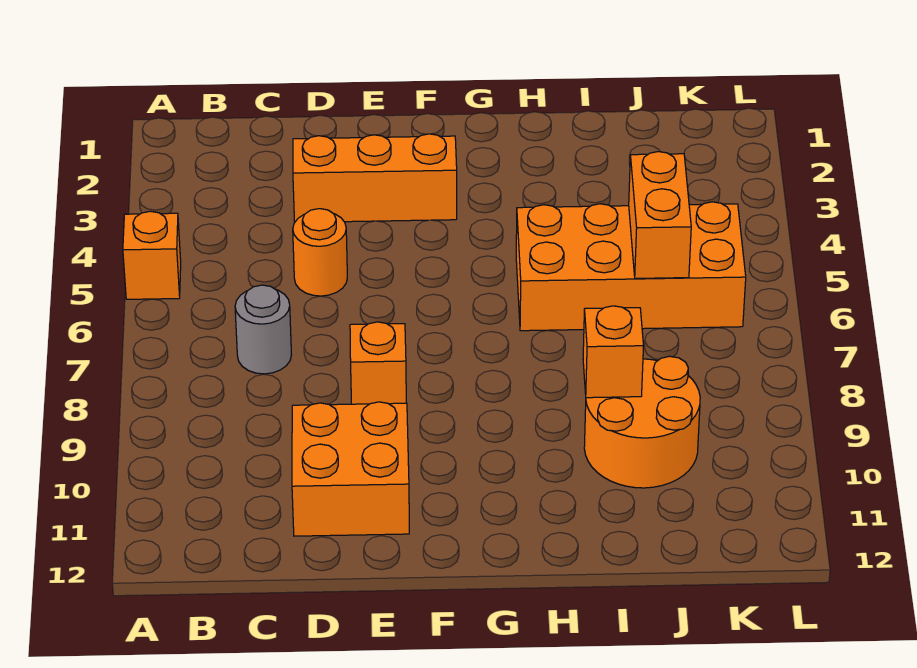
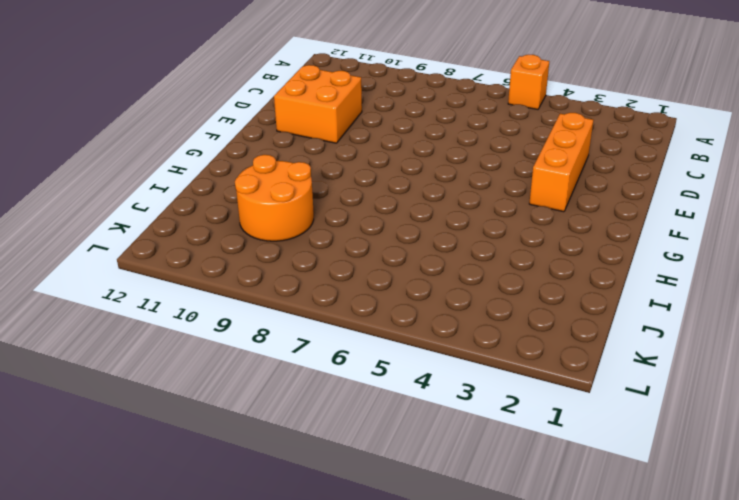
none -> grey 1x1 round brick [235,285,291,374]
none -> orange 1x1 round brick [293,209,347,296]

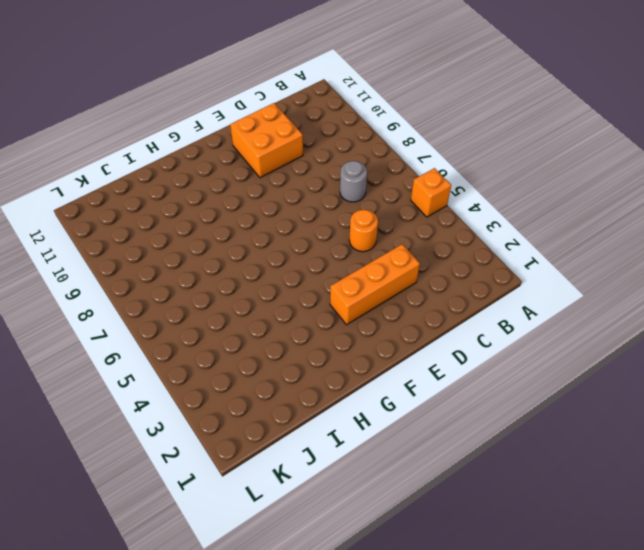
none -> orange 1x1 brick [350,322,406,404]
none -> orange 2x4 brick [516,202,746,331]

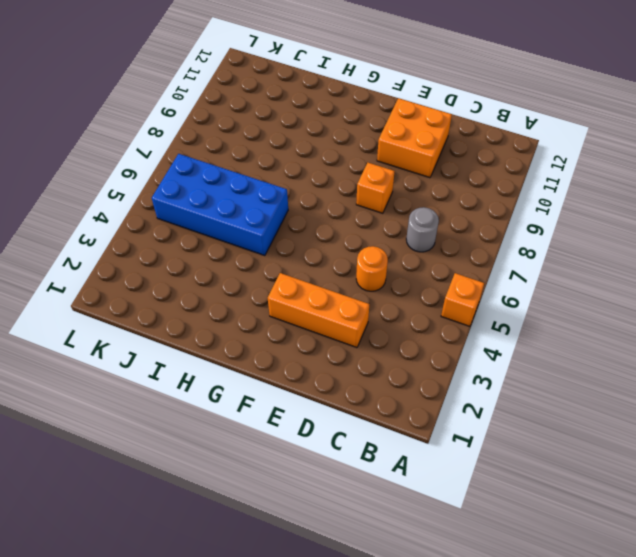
blue 2x4 brick [152,154,288,256] -> orange 2x4 brick [516,202,746,331]
none -> orange 2x2 round brick [584,356,700,488]
none -> orange 1x1 brick [583,306,643,398]

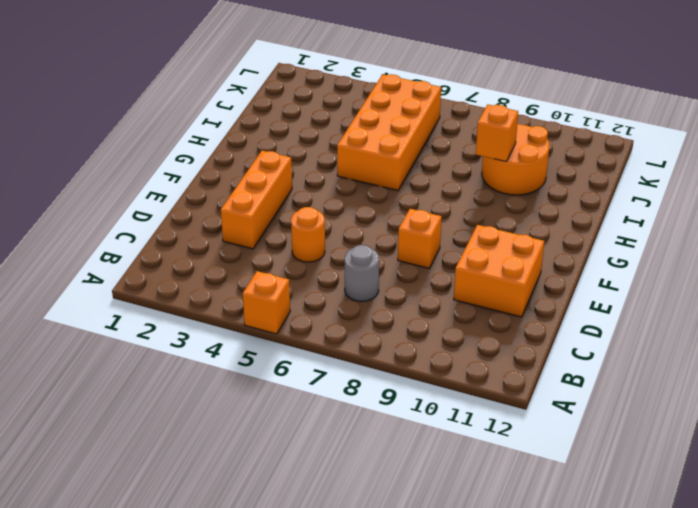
none -> orange 1x2 brick [629,152,691,278]

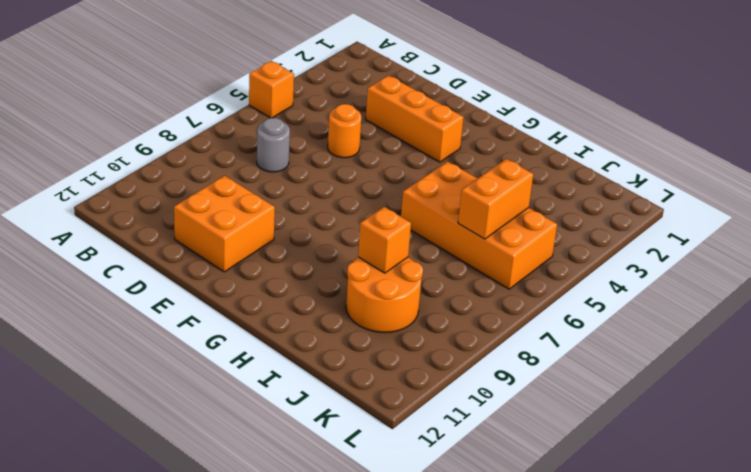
none -> orange 1x1 brick [350,322,406,404]

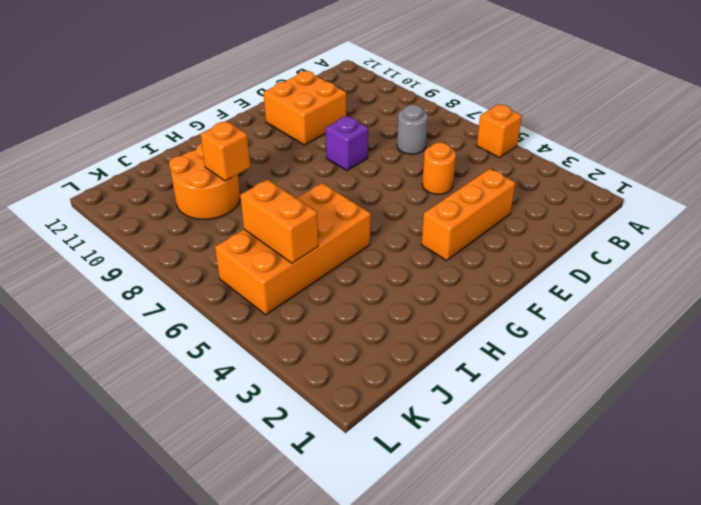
purple 1x1 brick [326,116,368,171] -> orange 1x1 brick [350,322,406,404]

